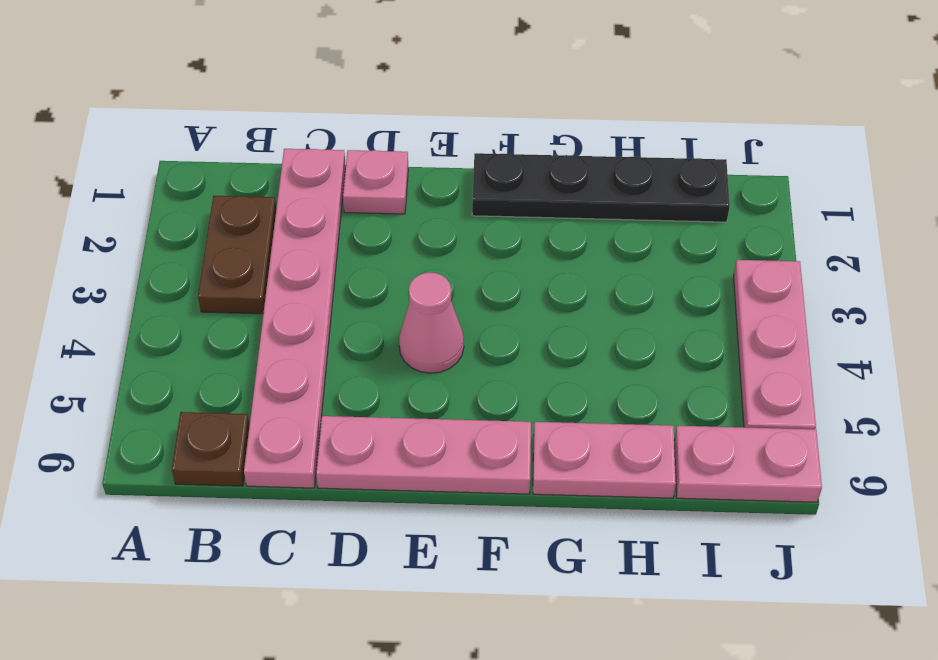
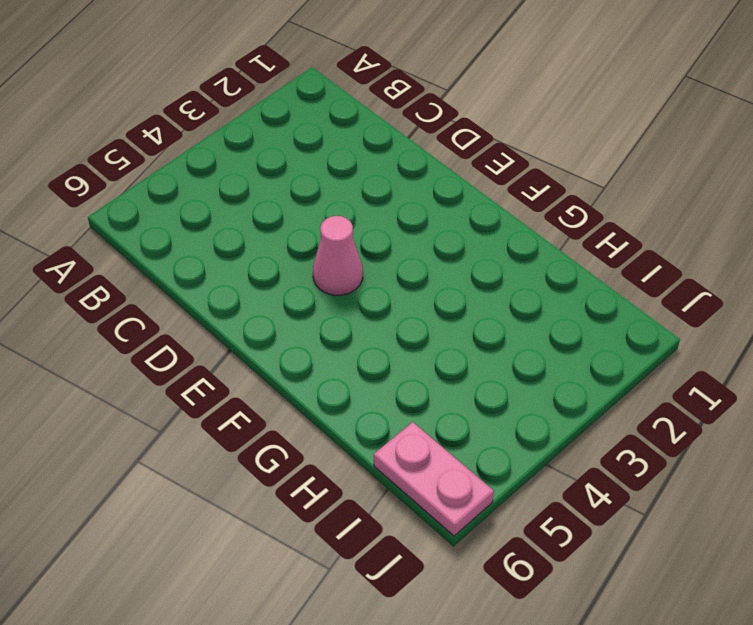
none -> brown 1x2 plate [198,196,276,314]
none -> brown 1x1 plate [172,412,250,486]

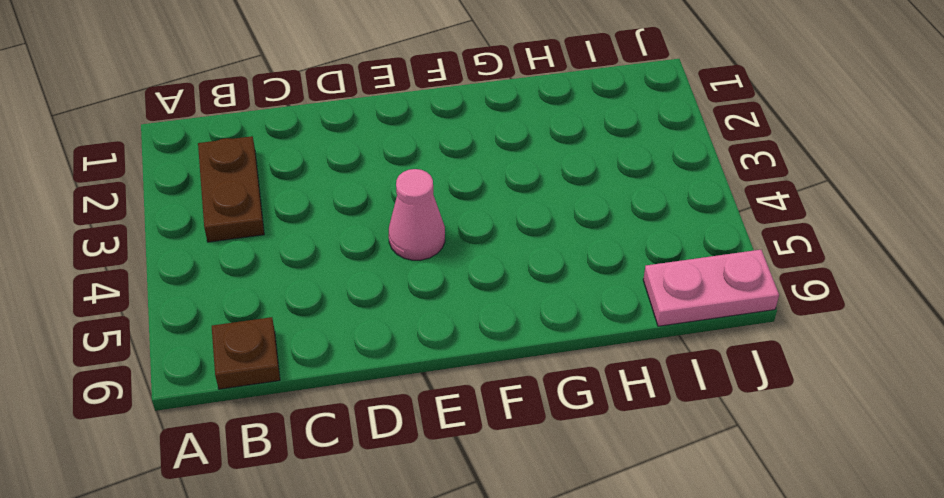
none -> pink 1x6 plate [244,149,346,488]
none -> pink 1x1 plate [343,150,408,214]

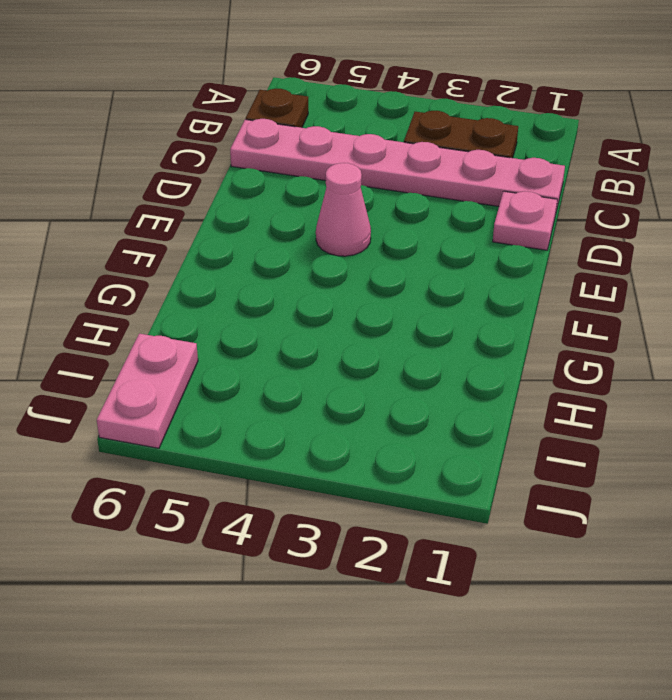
none -> pink 1x3 plate [316,416,531,494]
none -> black 1x4 plate [472,153,730,222]

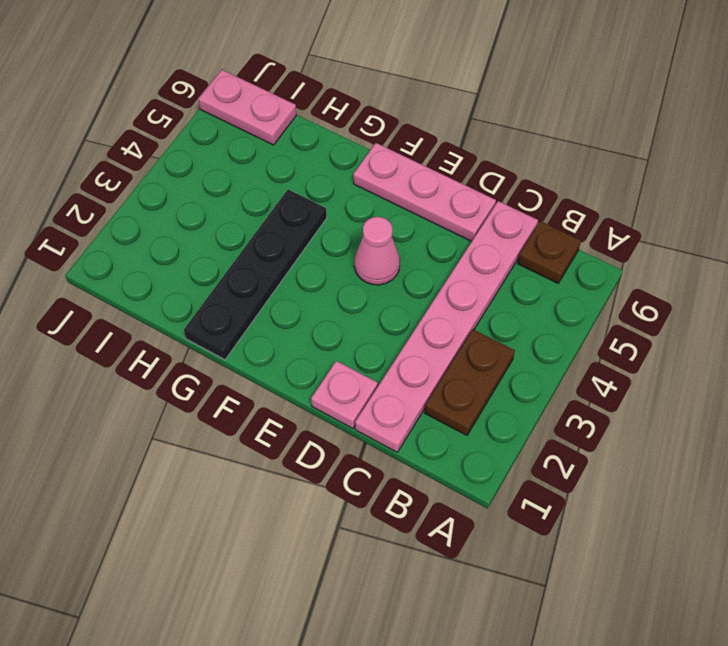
black 1x4 plate [184,189,327,360] -> black 1x4 plate turned to [472,153,730,222]
none -> pink 1x2 plate [533,422,676,498]
none -> pink 1x3 plate [734,260,816,429]

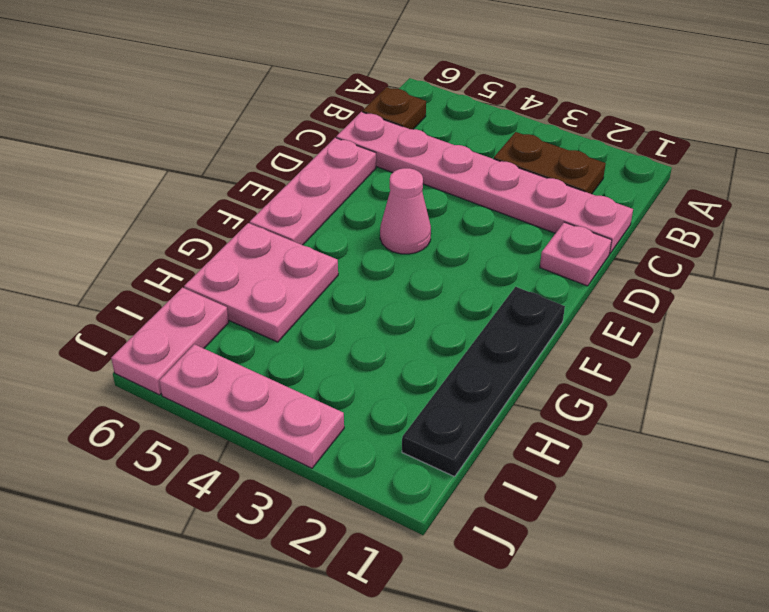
pink 2x2 plate [184,223,338,342] -> pink 1x2 plate [533,422,676,498]

